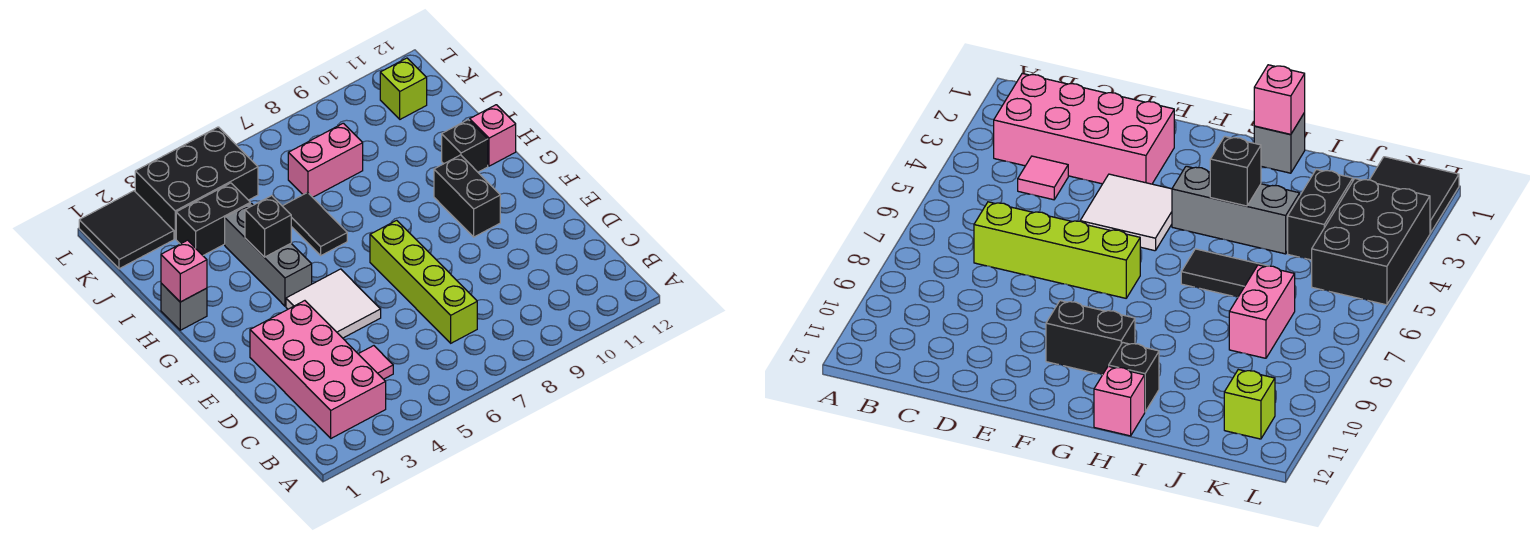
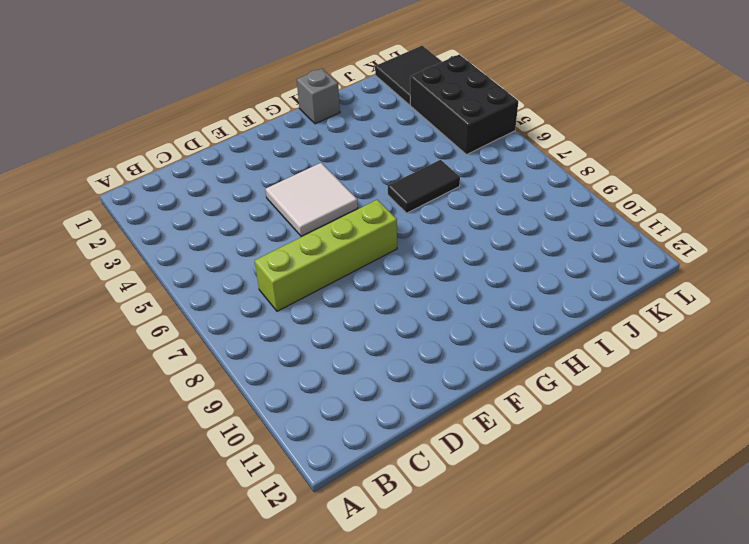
none -> pink 2x4 brick [250,301,386,438]
none -> pink 1x1 tile [359,346,393,379]
none -> black 1x2 brick [434,155,500,237]

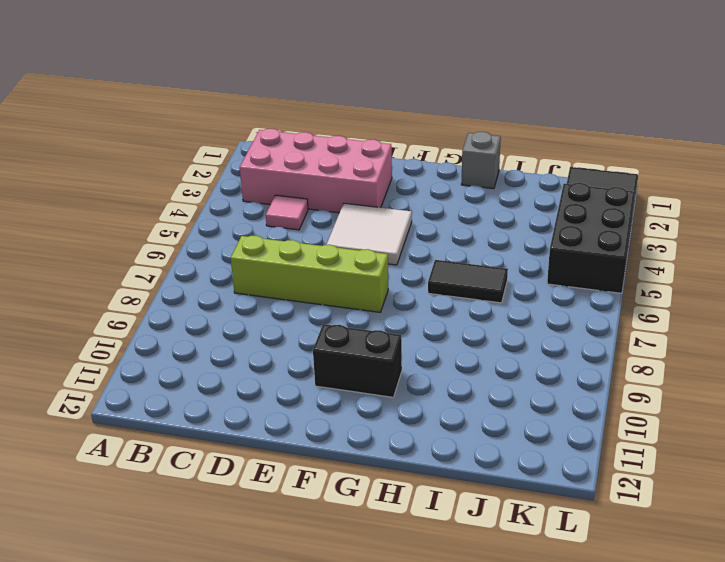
none -> grey 1x3 brick [225,203,312,306]
none -> black 1x1 brick [442,120,488,172]
none -> pink 1x1 brick [470,105,516,166]

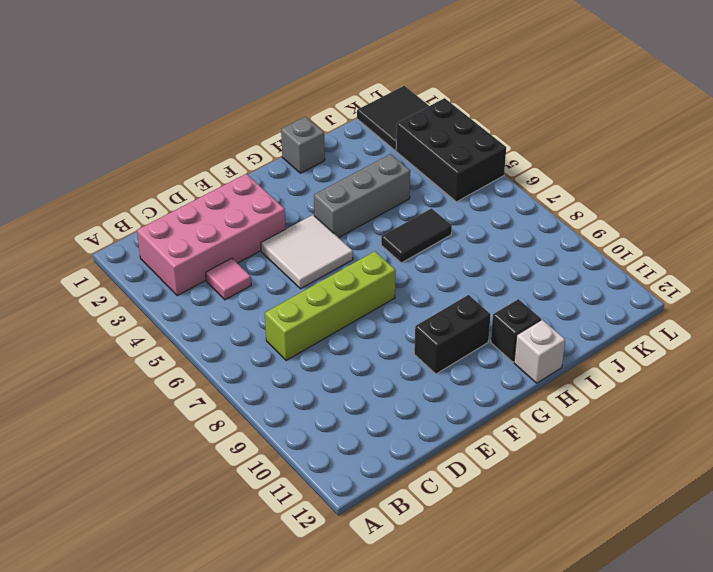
white 1x1 brick [514,320,565,383] -> pink 1x1 brick [470,105,516,166]
none -> black 1x2 brick [176,183,250,255]
none -> pink 1x2 brick [288,123,363,197]
none -> lime 1x1 brick [380,58,427,119]

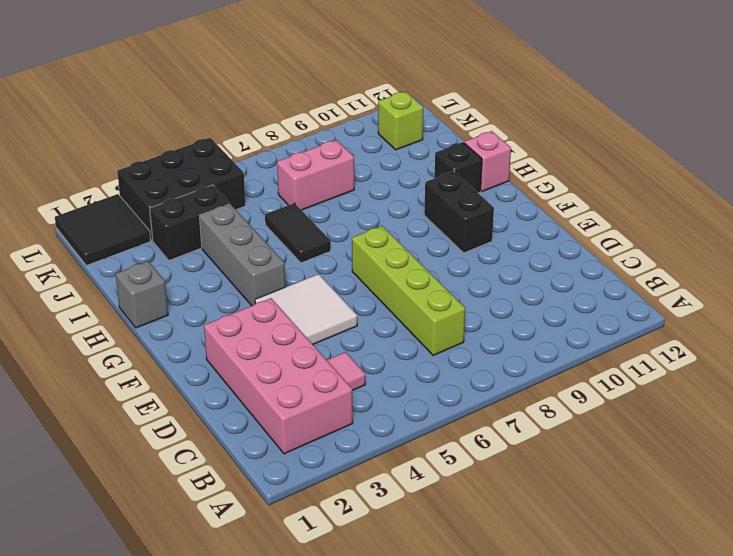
none -> pink 1x1 brick [161,240,207,302]
none -> black 1x1 brick [245,196,291,257]

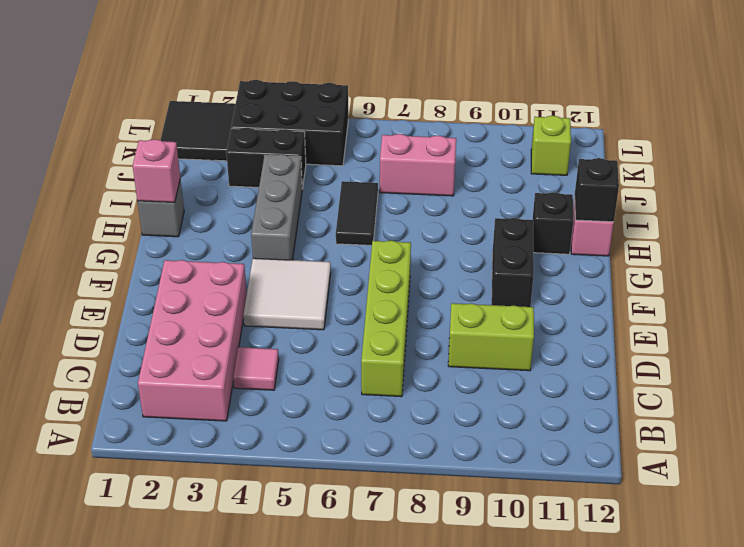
lime 1x2 brick [448,303,534,371] -> none
black 1x1 brick [575,158,619,222] -> black 1x1 brick moved to [245,196,291,257]

